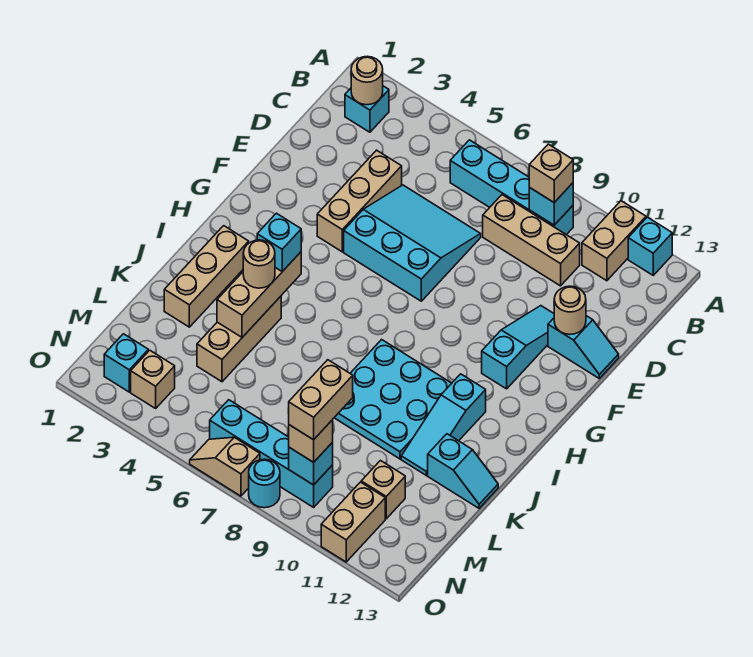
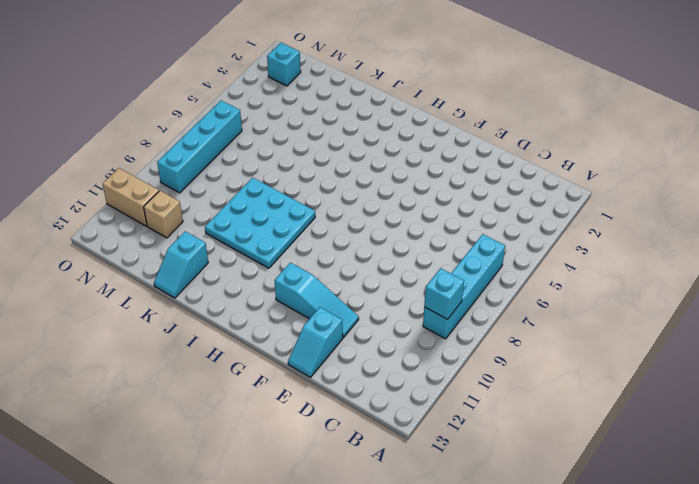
none -> tan 1x2 brick [582,201,646,281]
none -> cyan 1x1 brick [628,217,672,275]
none -> cyan 1x1 brick [345,86,389,132]
none -> tan 1x3 brick [483,195,580,286]

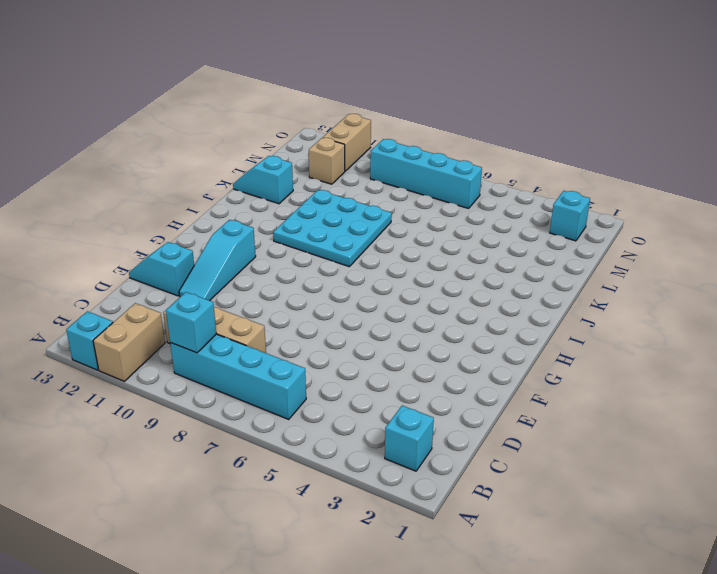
none -> tan 1x3 brick [317,150,402,252]
none -> cyan 3x3 slope [344,185,481,301]
none -> tan 1x3 brick [164,226,249,327]
none -> cyan 1x3 slope [401,374,486,475]

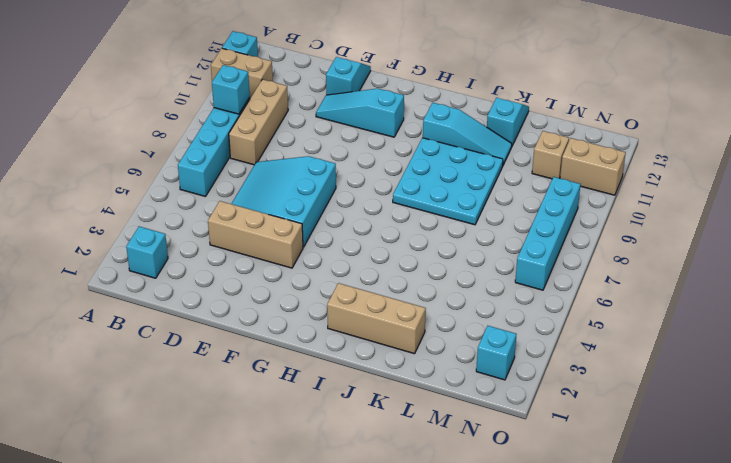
none -> tan 1x3 brick [197,296,281,382]
none -> tan 1x1 brick [131,350,175,408]
none -> tan 1x2 slope [190,437,260,496]
none -> cyan 1x1 round brick [249,459,280,508]

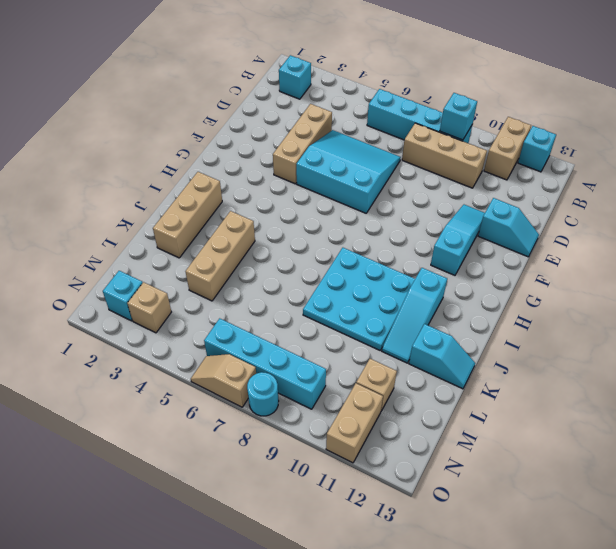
none -> tan 1x1 round brick [351,56,383,105]
none -> tan 1x1 round brick [554,286,586,334]
none -> tan 1x3 brick [217,252,301,337]
none -> cyan 1x1 brick [289,442,333,485]

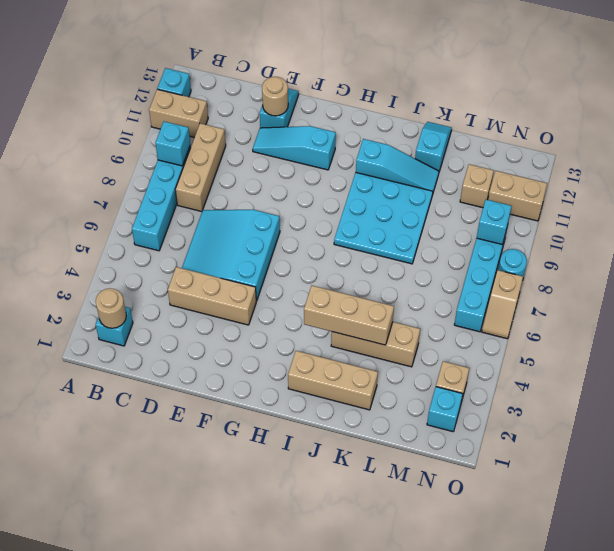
none -> tan 1x1 brick [529,144,573,202]
none -> cyan 1x1 brick [257,213,301,272]
none -> tan 1x1 round brick [243,240,275,288]
none -> tan 1x1 brick [289,420,333,462]

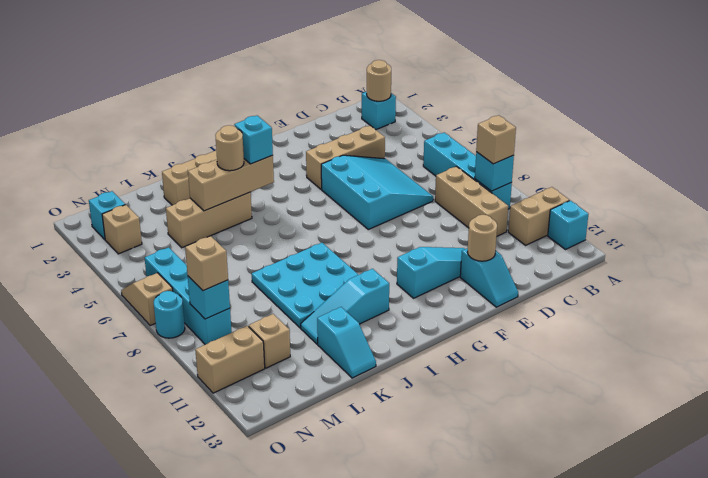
none -> tan 1x2 brick [289,360,353,440]

